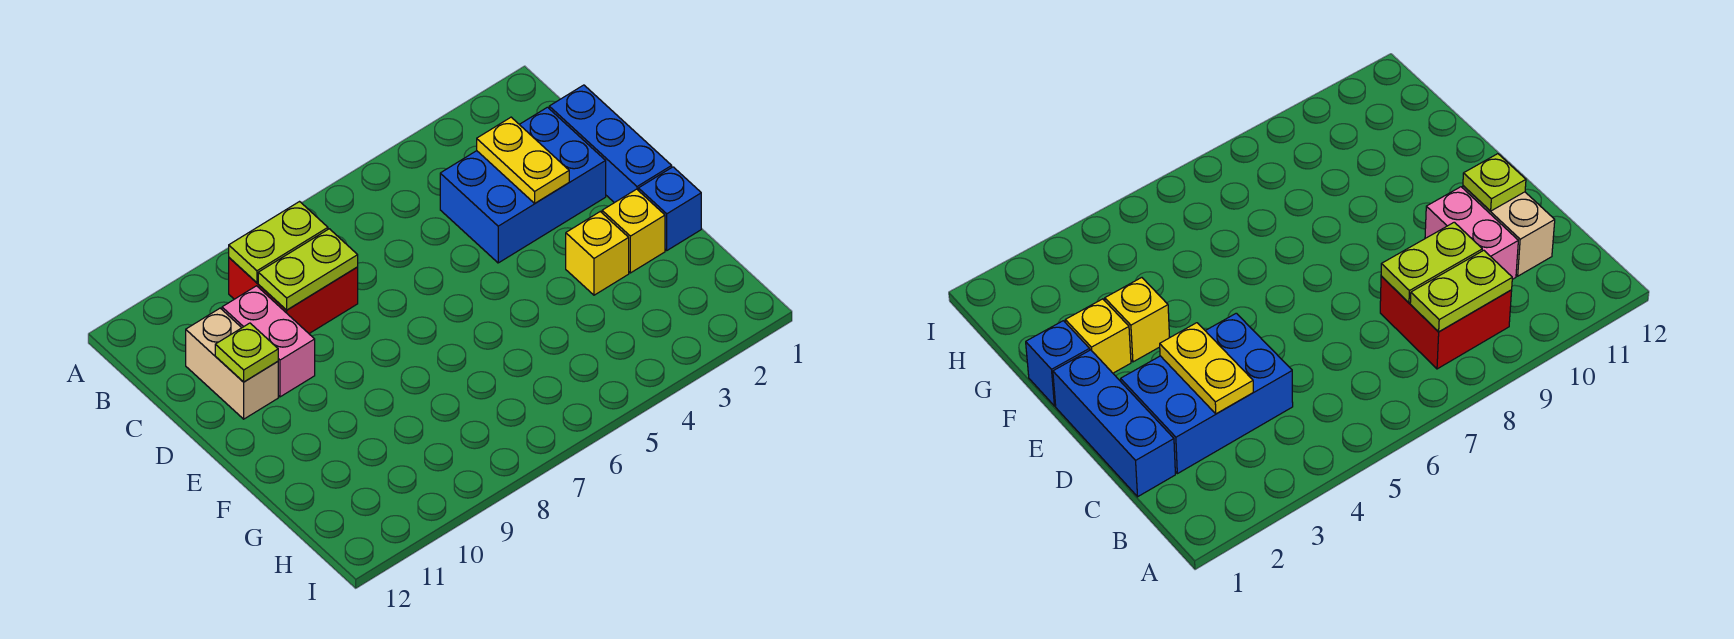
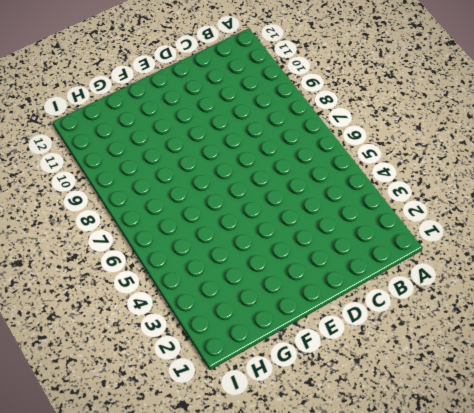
none -> red 2x2 brick [229,258,358,333]
none -> blue 1x3 brick [549,85,672,203]
none -> blue 2x3 brick [440,107,606,263]

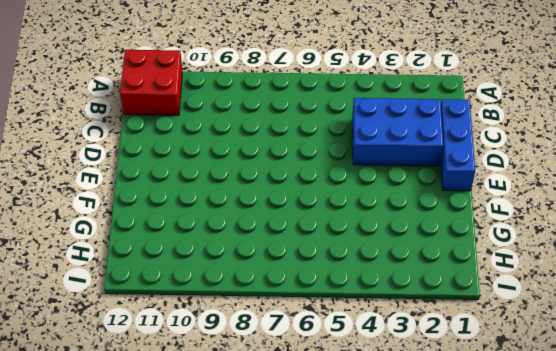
red 2x2 brick [120,50,182,115] -> red 2x2 brick moved to [229,258,358,333]
none -> pink 1x2 brick [222,286,315,397]
none -> tan 1x2 brick [186,308,278,419]
none -> blue 1x1 brick [638,167,701,250]

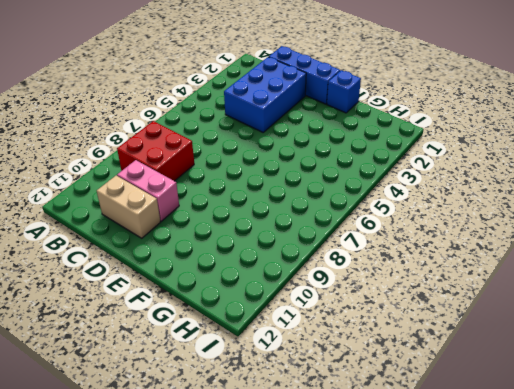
none -> yellow 1x1 brick [602,189,665,273]
none -> yellow 1x1 brick [566,212,629,295]
none -> lime 1x2 plate [229,202,328,283]

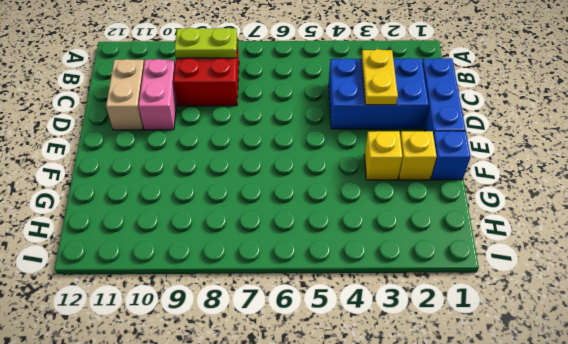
none -> lime 1x2 plate [258,229,358,310]
none -> lime 1x1 plate [215,323,278,382]

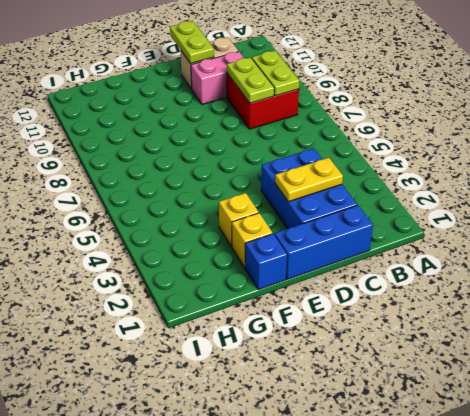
lime 1x2 plate [170,21,214,64] -> lime 1x1 plate [215,323,278,382]

